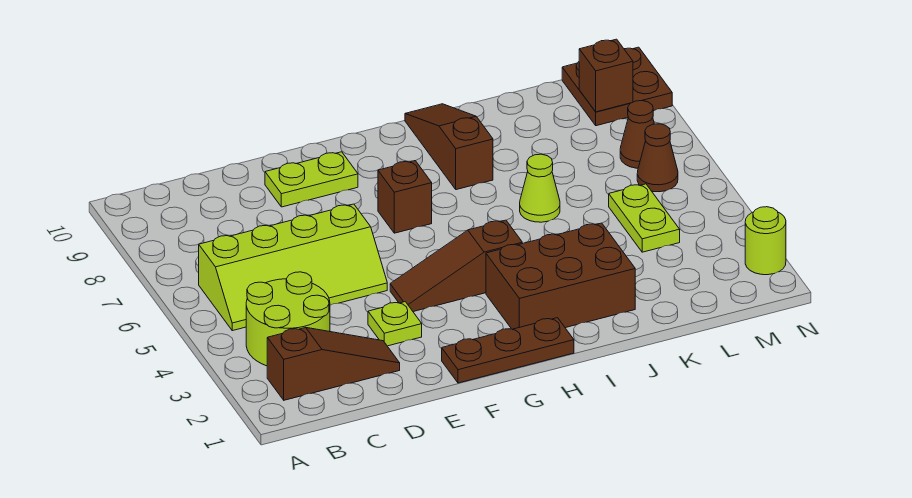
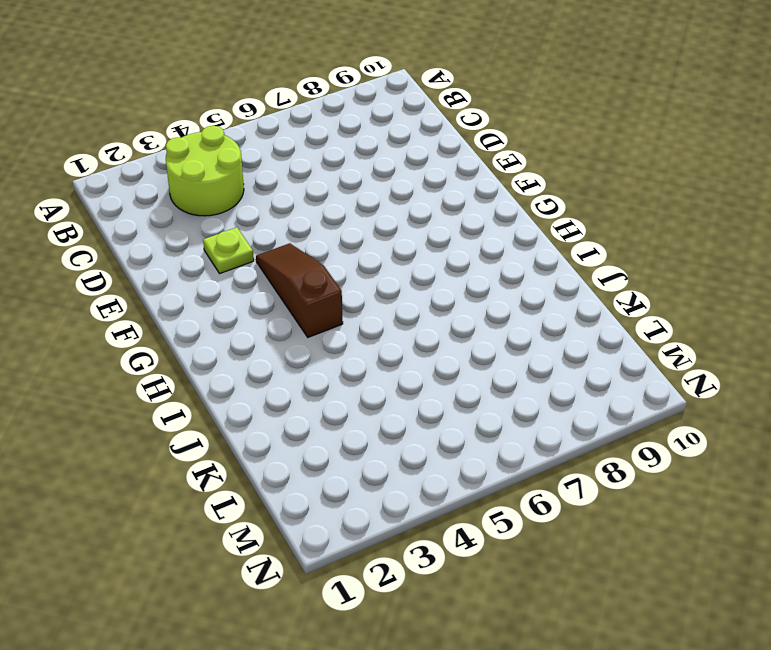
none -> brown 1x3 slope [267,327,400,400]
none -> lime 2x4 slope [199,204,387,331]
none -> lime 1x2 plate [265,152,358,207]

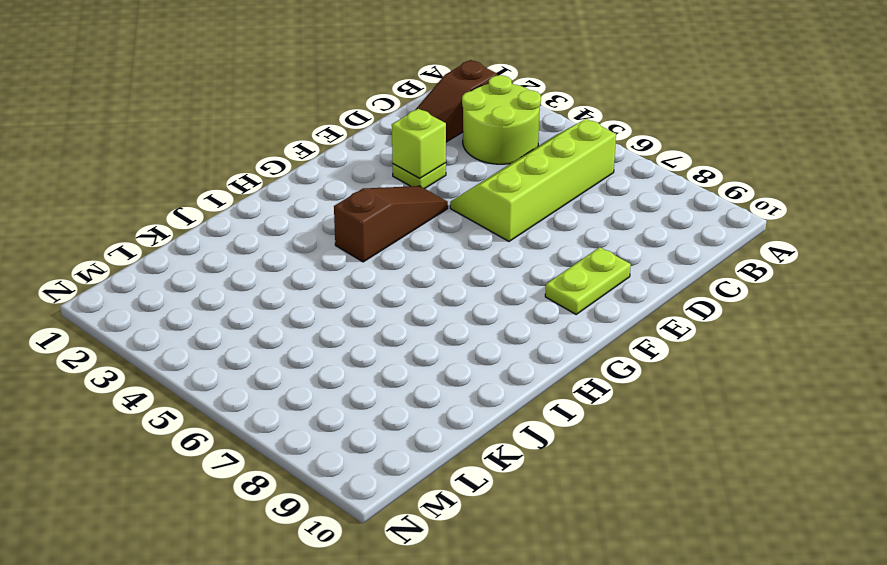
lime 1x1 brick [392,109,446,178] -> none
none -> brown 1x3 plate [442,318,574,383]
none -> brown 1x1 brick [378,161,432,233]
none -> brown 2x3 brick [486,223,635,329]

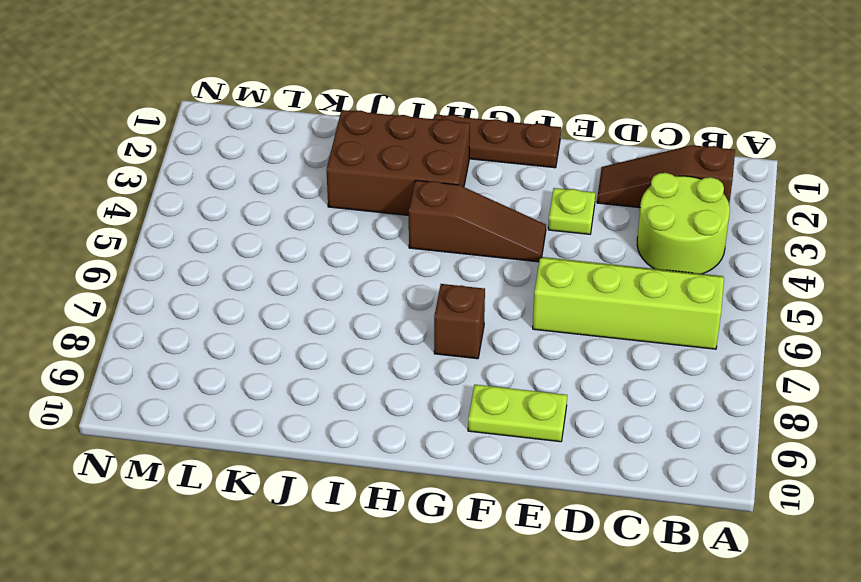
none -> brown 1x3 slope [405,104,493,190]
none -> lime 1x1 cone [520,154,560,222]
none -> lime 1x2 plate [609,184,680,252]

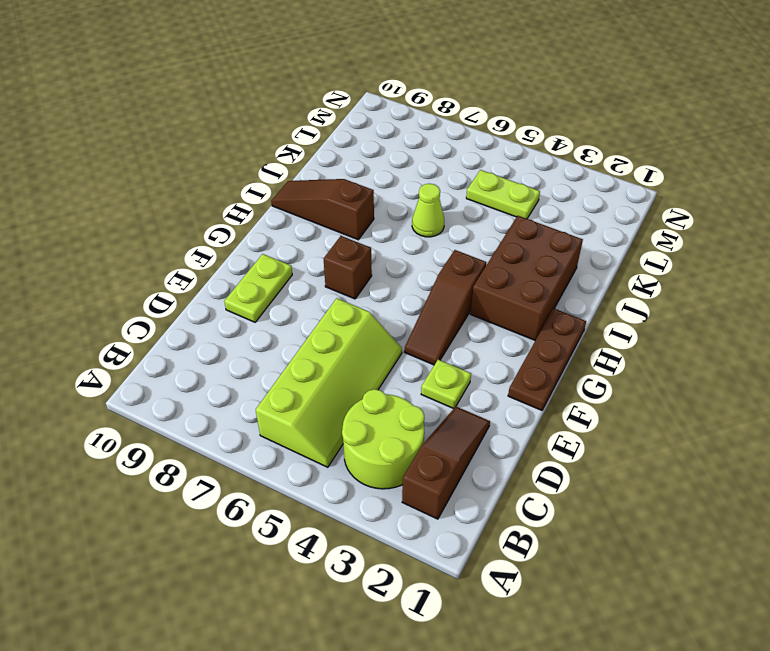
none -> brown 1x1 cone [637,124,678,192]
none -> brown 1x1 cone [620,101,654,168]
none -> brown 2x2 plate [562,47,672,126]

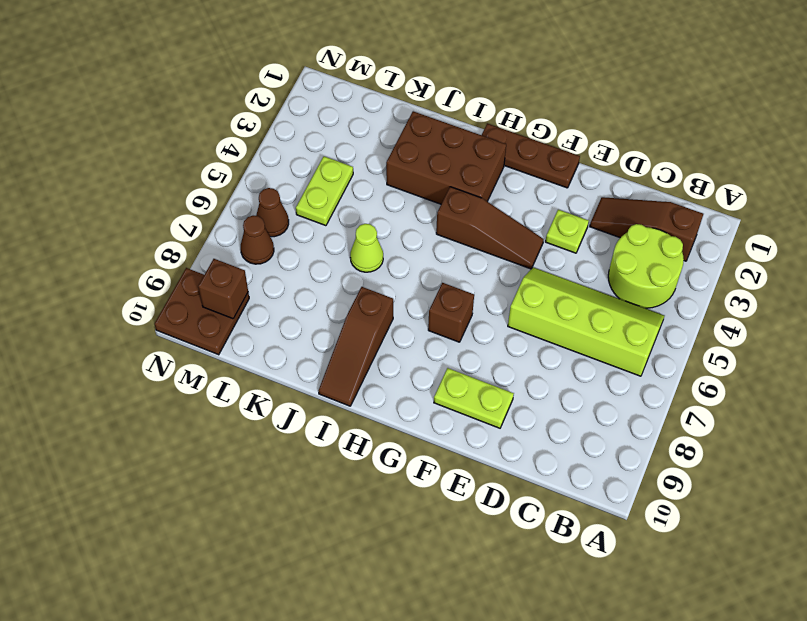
none -> lime 1x1 round brick [745,207,786,275]

